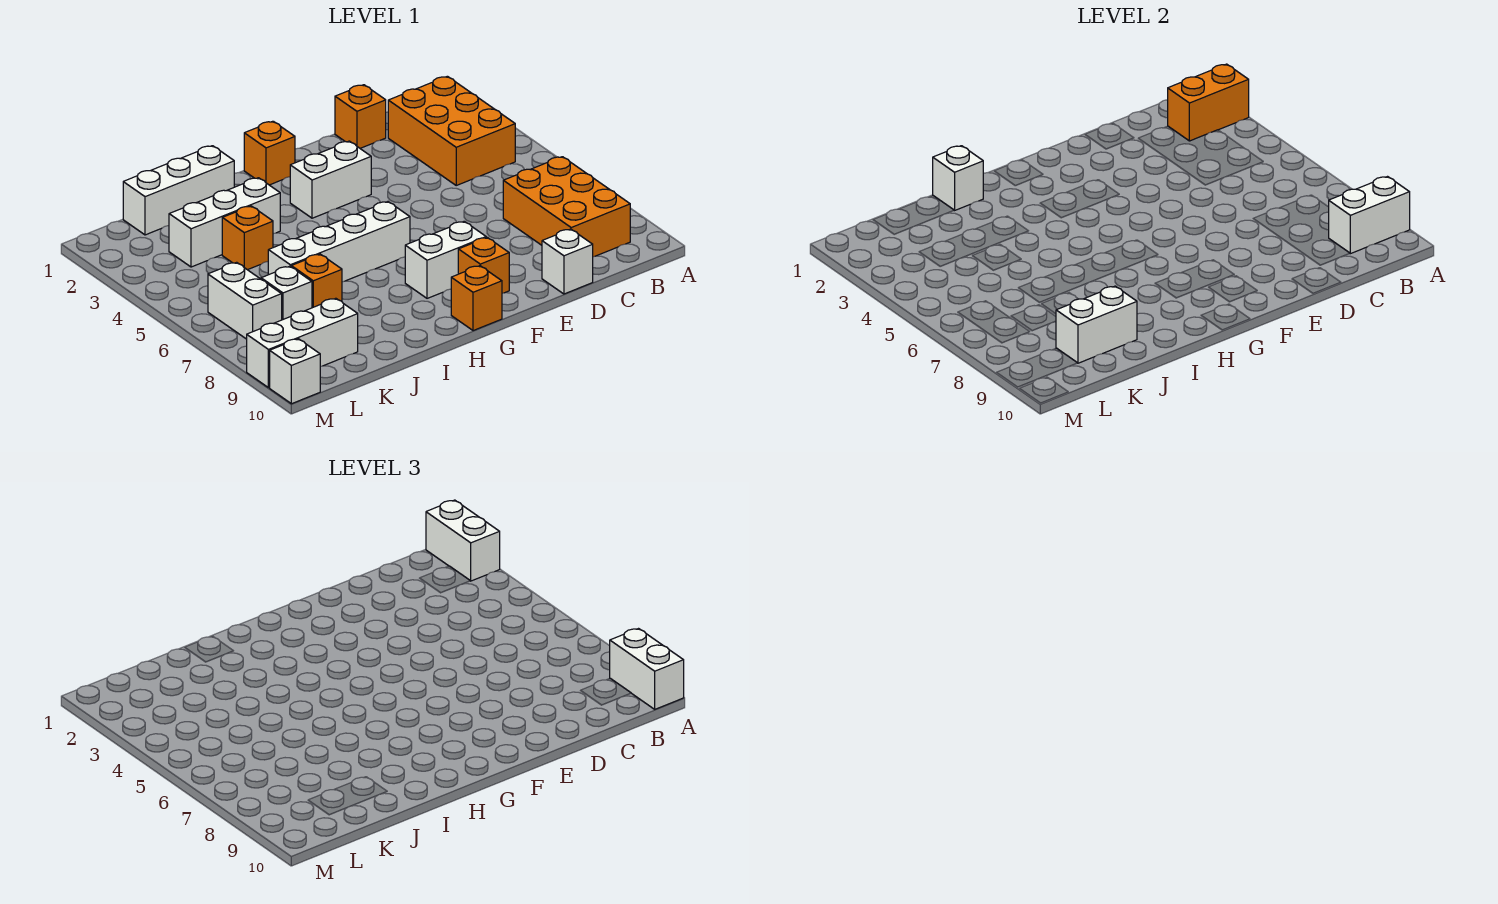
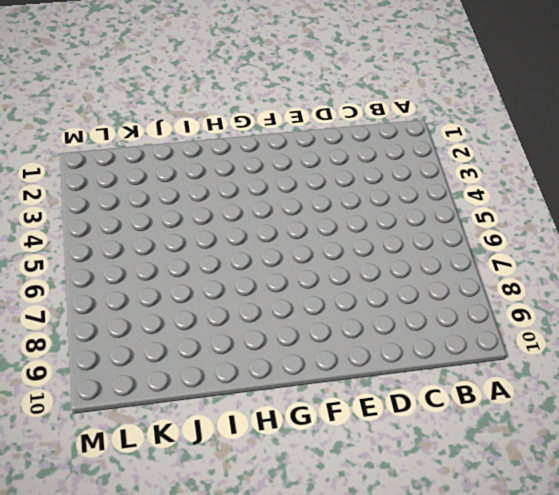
none -> orange 2x3 brick [388,76,515,185]
none -> orange 2x3 brick [503,157,630,257]
none -> orange 1x1 brick [335,85,386,148]

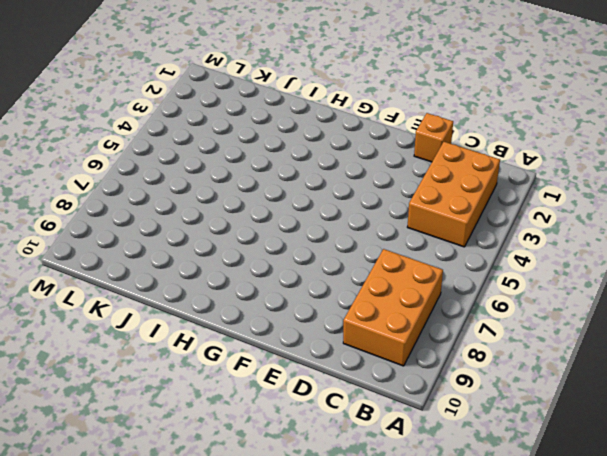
none -> white 1x1 brick [542,229,593,294]
none -> white 1x2 brick [290,141,371,218]
none -> white 1x2 brick [405,221,486,298]

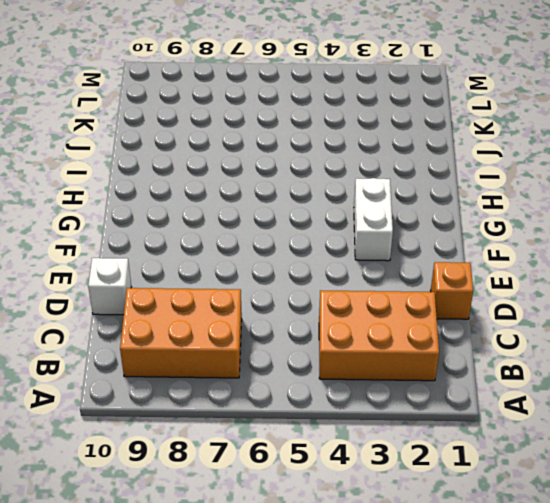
none -> white 1x2 brick [405,221,486,298]
none -> orange 1x1 brick [458,237,509,293]
none -> orange 1x1 brick [244,121,295,185]

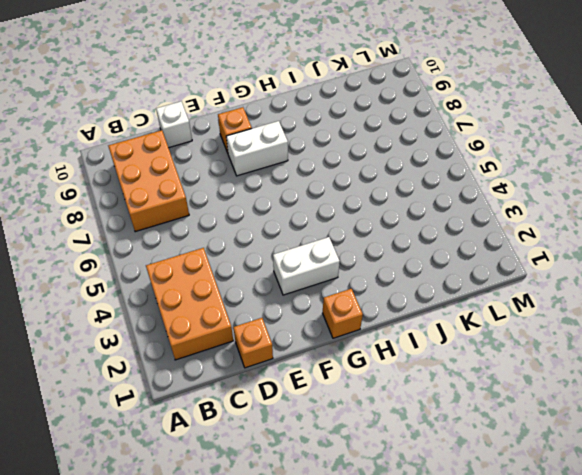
none -> white 1x4 brick [268,202,410,282]
none -> orange 1x1 brick [451,266,502,331]
none -> white 1x3 brick [123,146,234,235]

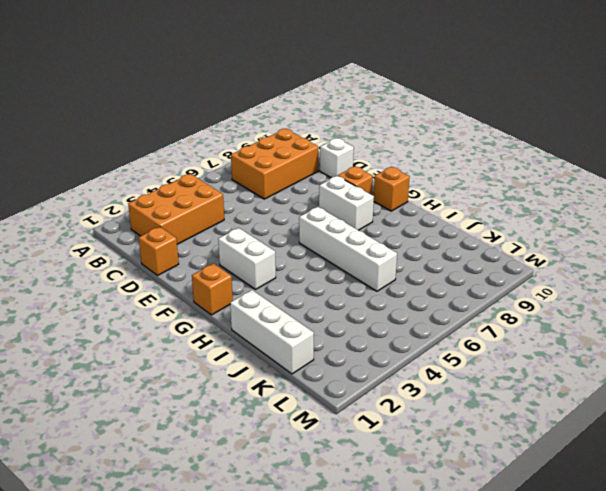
none -> white 1x3 brick [169,178,280,267]
none -> orange 1x1 brick [222,206,273,270]
none -> orange 1x1 brick [291,254,342,308]

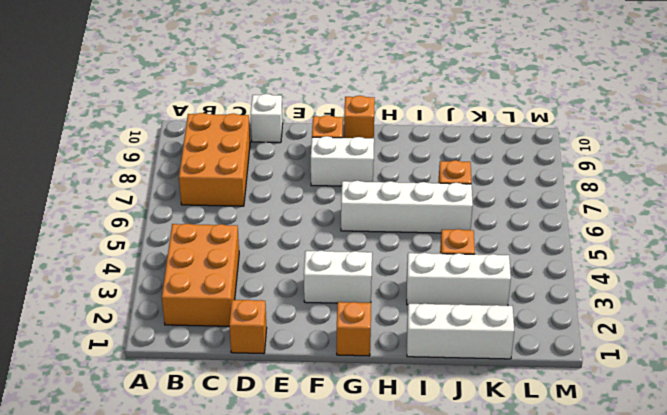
none -> white 1x1 brick [261,266,312,320]
none -> white 1x3 brick [247,298,358,388]
none -> white 1x2 brick [208,262,282,339]

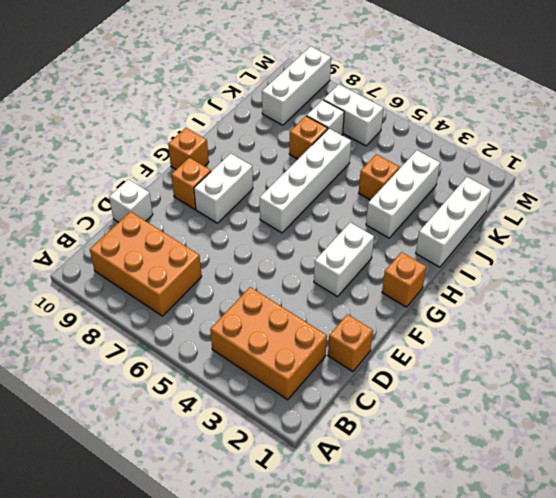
none -> white 1x1 brick [270,339,320,404]
none -> orange 1x2 brick [1168,64,1249,141]
none -> white 1x2 brick [1329,177,1410,254]

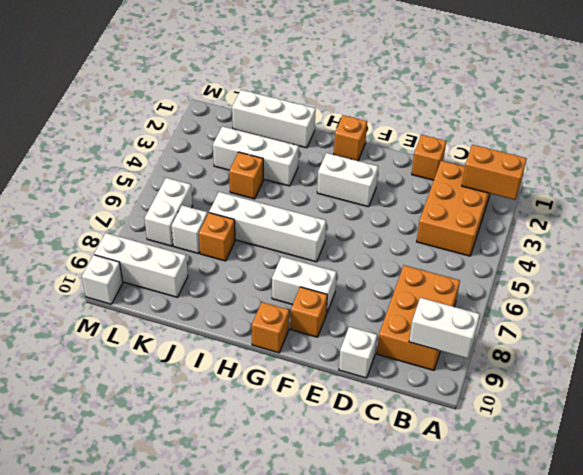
none -> white 1x1 brick [933,146,983,210]
none -> white 1x2 brick [1056,286,1137,363]
none -> white 1x2 brick [426,500,500,581]

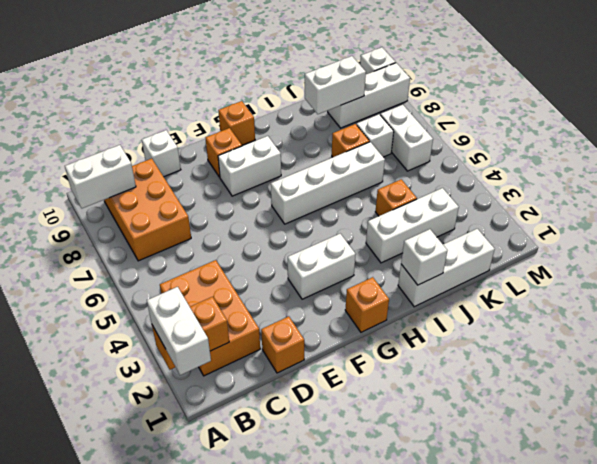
none -> white 1x2 brick [610,629,684,709]

